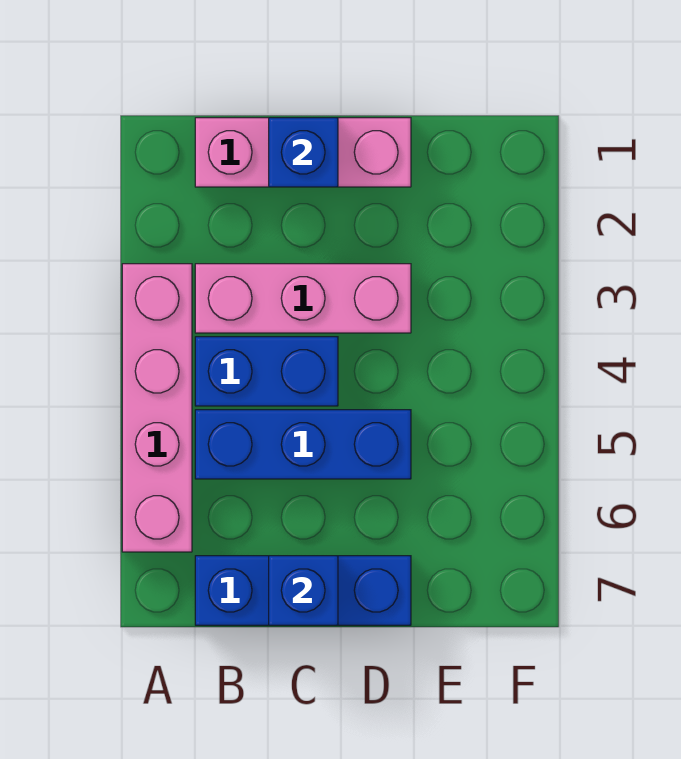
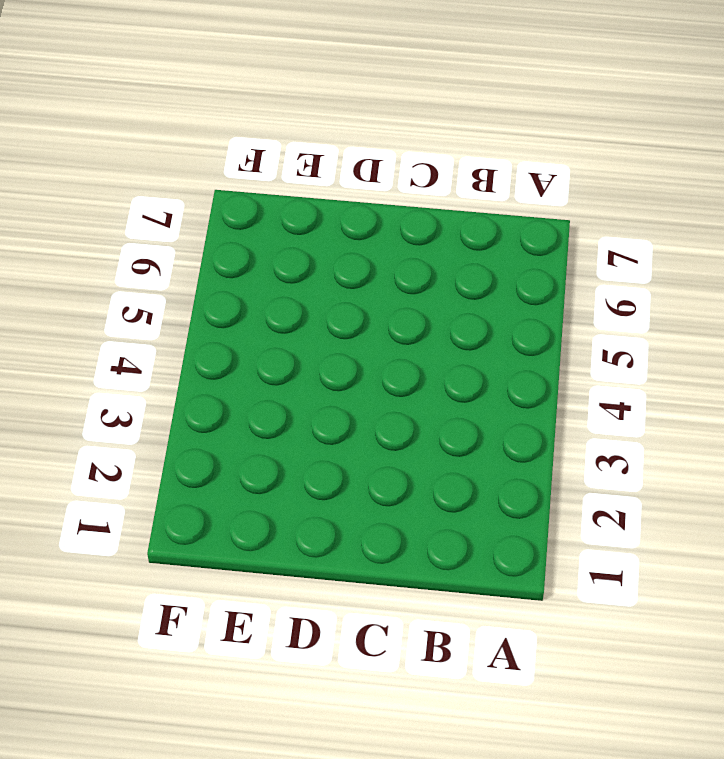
none -> pink 1x4 brick [122,264,192,552]
none -> pink 1x3 brick [195,118,411,187]

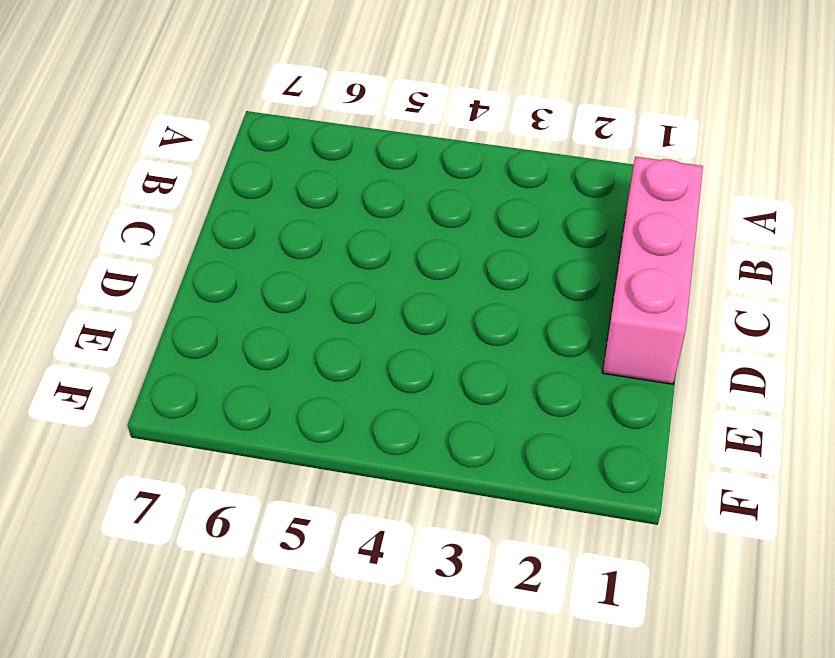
none -> pink 1x4 brick [122,264,192,552]
none -> pink 1x3 brick [195,264,411,333]

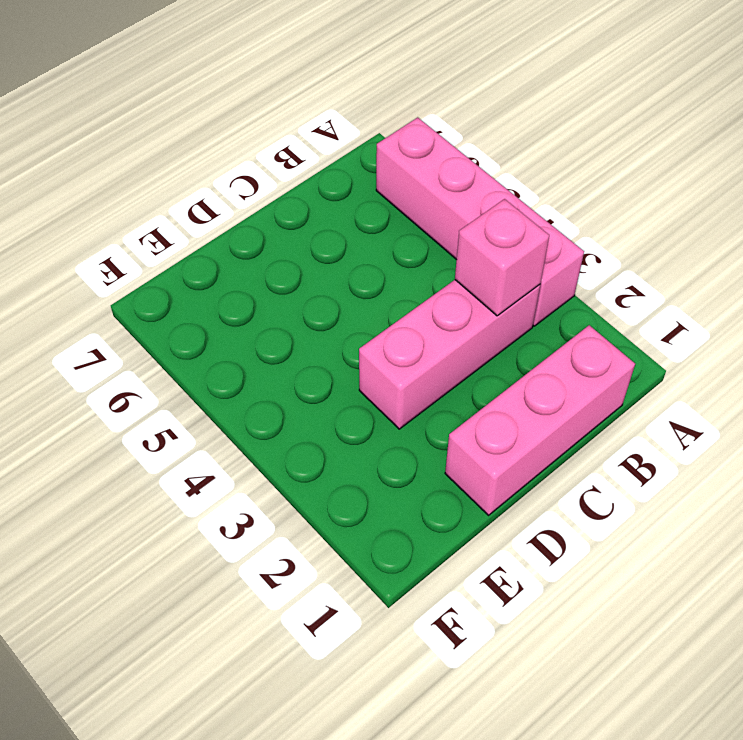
pink 1x1 brick [455,199,549,316] -> none
none -> blue 1x2 brick [195,337,338,406]
none -> blue 1x3 brick [195,410,411,479]

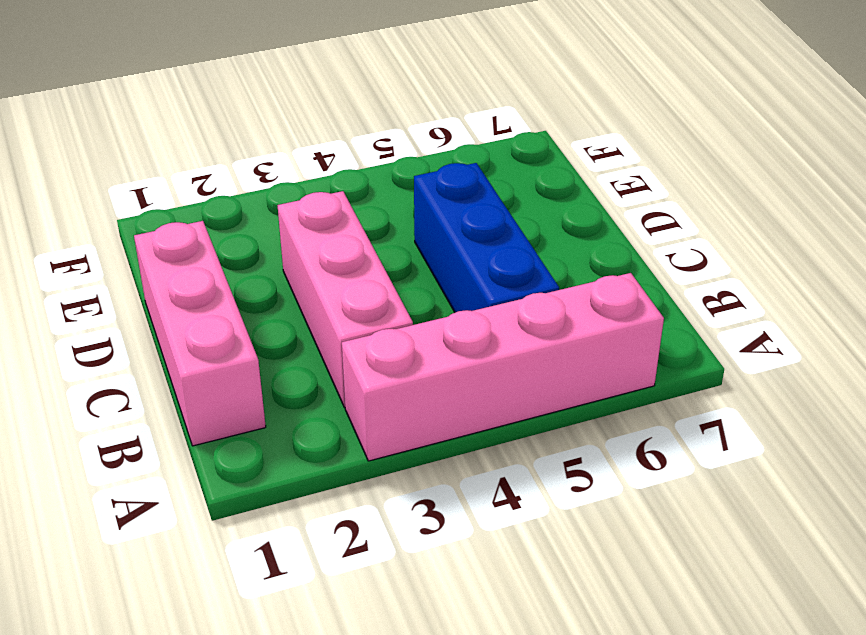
none -> blue 1x2 brick [195,337,338,406]
none -> blue 1x3 brick [195,556,411,625]

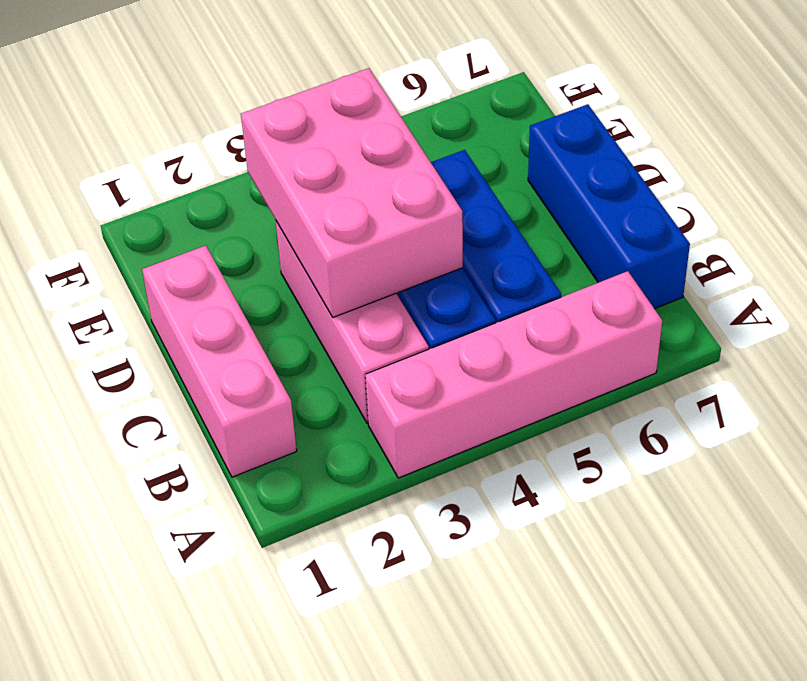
pink 2x3 brick [241,68,463,317] -> none
none -> blue 1x1 brick [269,118,338,187]
none -> blue 1x1 brick [269,556,338,625]

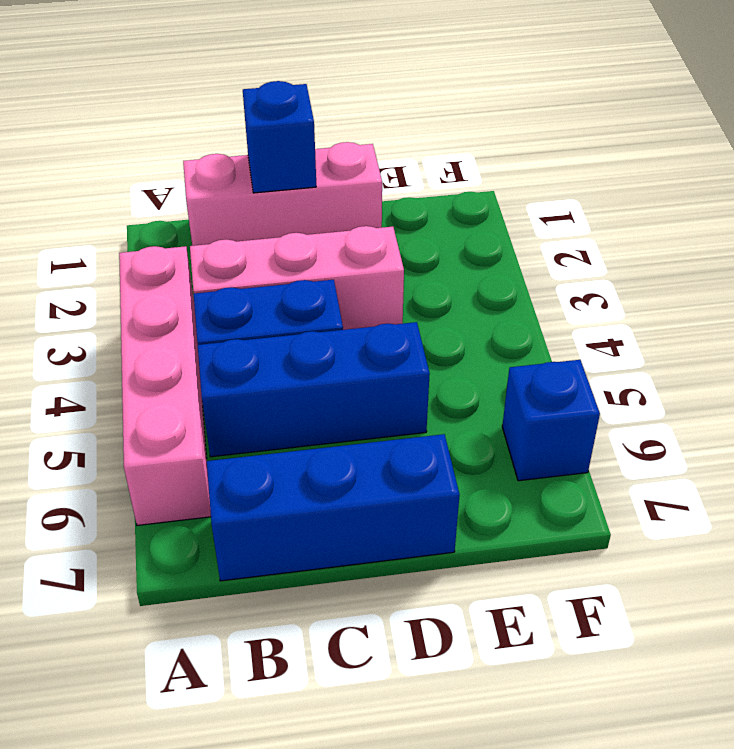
blue 1x1 brick [502,360,600,481] -> blue 1x1 brick moved to [269,556,338,625]

